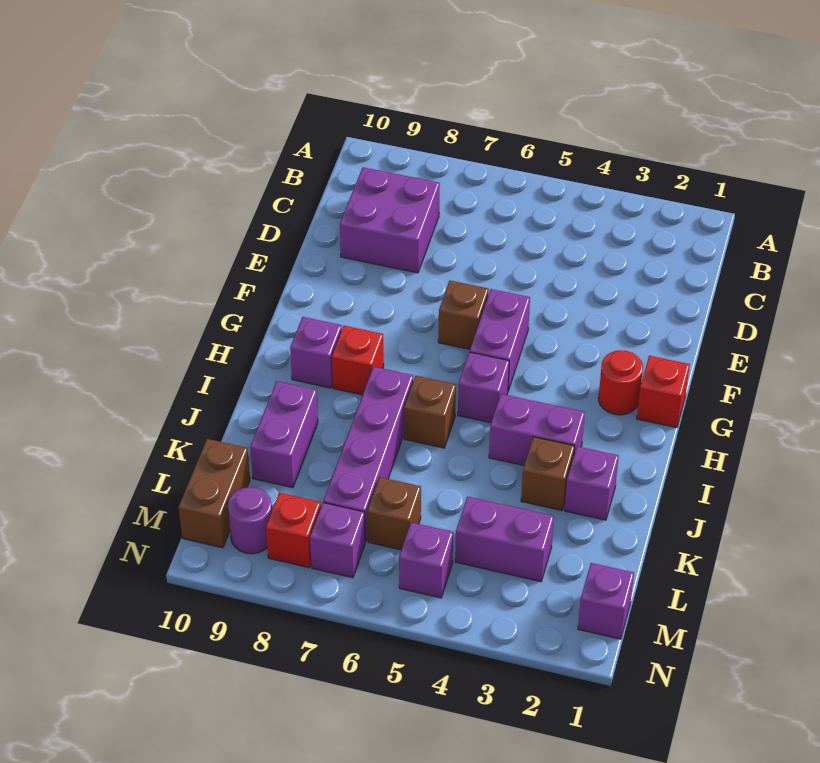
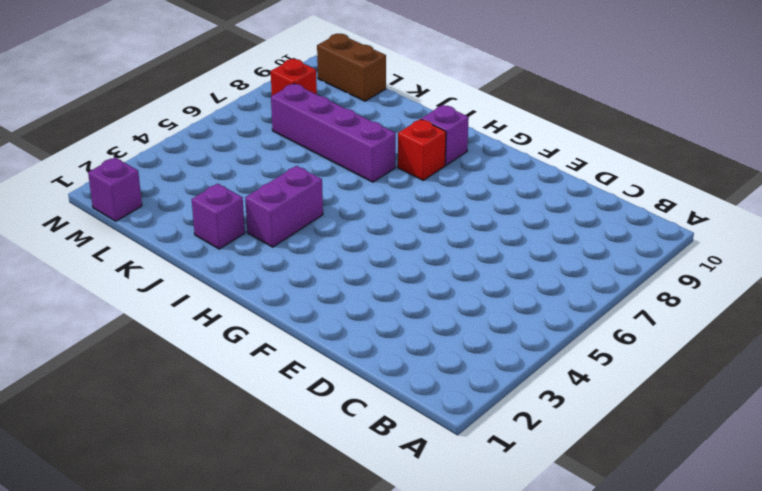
none -> purple 2x2 brick [340,167,440,273]
none -> purple 1x2 brick [470,289,530,391]
none -> brown 1x1 brick [438,281,489,349]

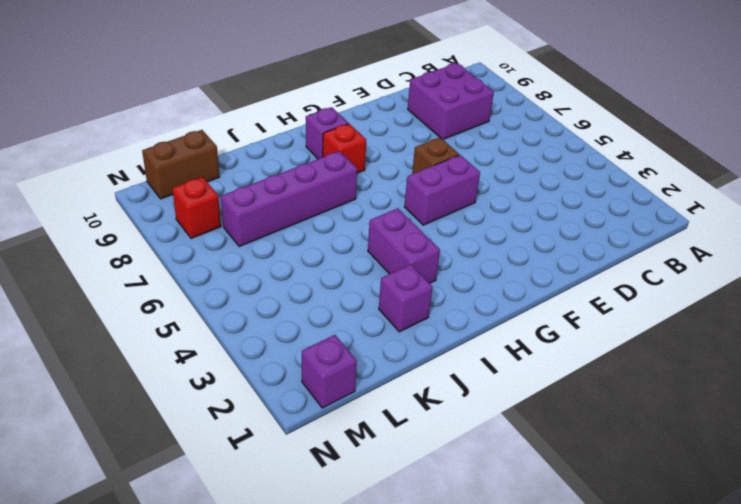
none -> red 1x1 brick [637,356,690,428]
none -> red 1x1 round brick [598,350,643,415]
none -> purple 1x1 brick [458,352,509,423]

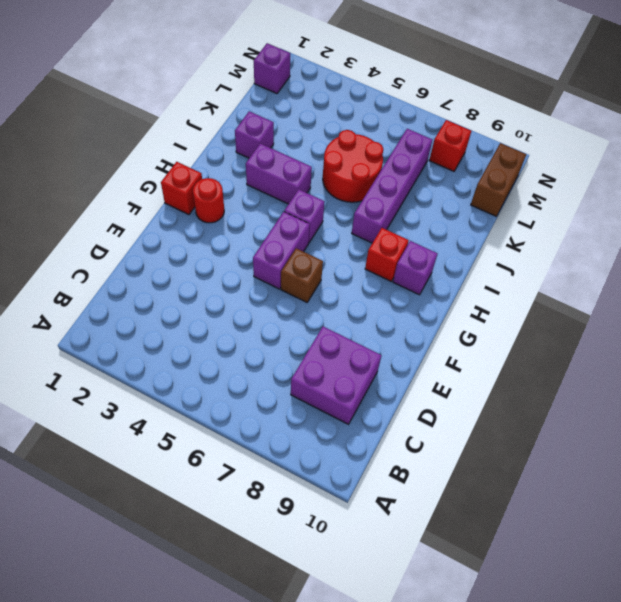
red 2x2 round brick [323,130,383,202] -> none
none -> brown 1x1 brick [404,376,456,448]
none -> brown 1x1 brick [521,437,575,510]
none -> purple 1x2 brick [250,381,318,488]

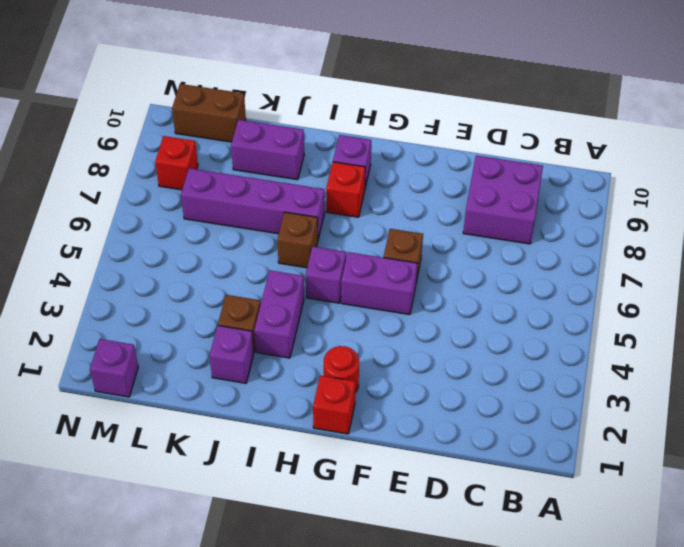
none -> purple 1x2 brick [455,497,554,582]
none -> brown 1x1 brick [367,477,421,550]
none -> purple 1x1 brick [399,522,453,598]

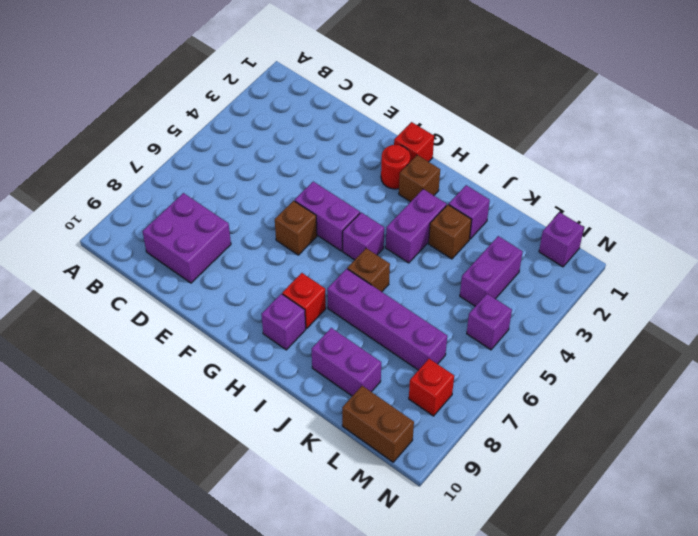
brown 1x1 brick [399,155,440,202] -> brown 1x1 brick moved to [367,477,421,550]
none -> purple 1x1 brick [310,503,365,578]
none -> purple 1x1 round brick [228,487,272,554]

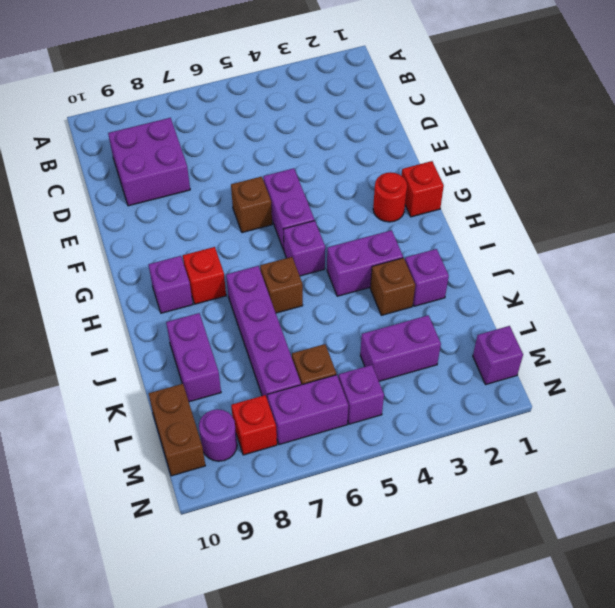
purple 1x2 brick [267,375,348,445] -> purple 1x1 brick [310,503,365,578]

